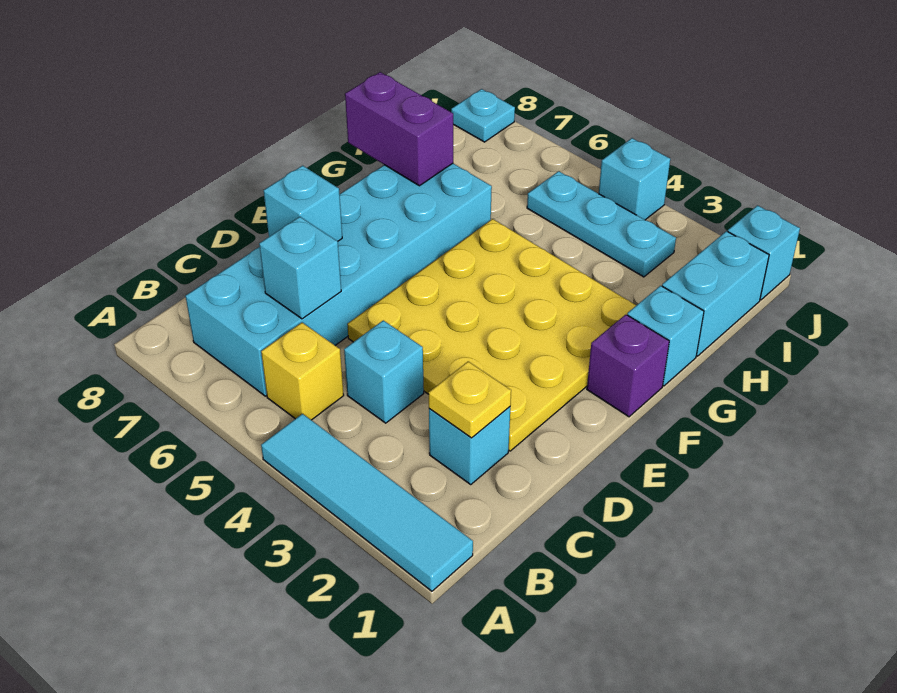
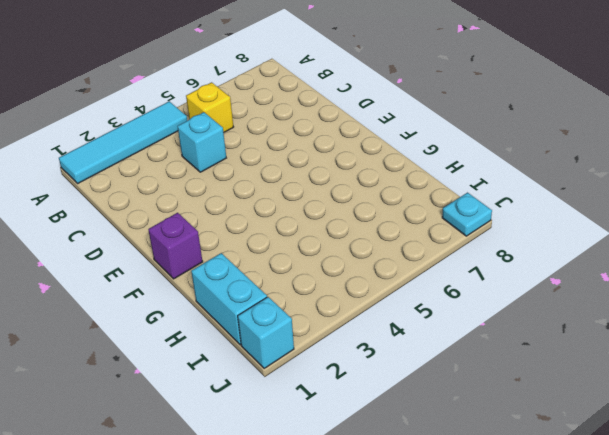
none -> cyan 2x6 brick [186,164,492,396]
none -> cyan 1x1 brick [429,407,510,484]
none -> yellow 4x4 plate [347,219,636,451]

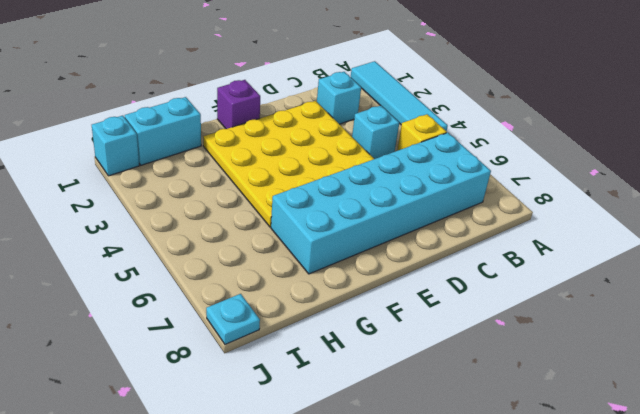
none -> cyan 1x1 brick [627,286,704,386]
none -> cyan 1x3 plate [527,171,676,277]
none -> cyan 1x1 brick [599,138,670,220]

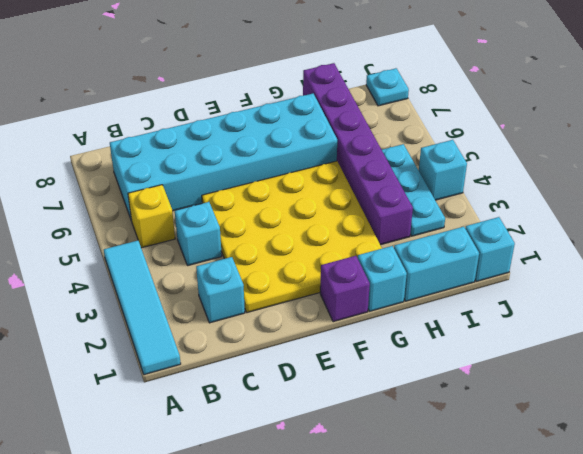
purple 1x6 brick [303,63,413,245] -> none
none -> yellow 1x1 plate [429,361,511,438]
none -> cyan 1x1 brick [259,217,341,319]
none -> cyan 1x1 brick [264,166,342,241]

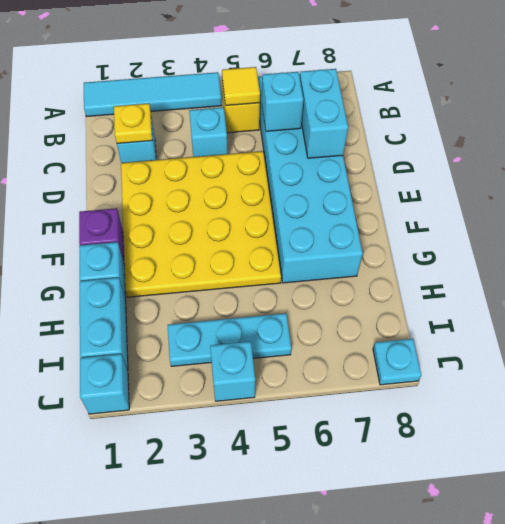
yellow 1x1 tile [222,67,260,106] -> none
cyan 1x2 brick [300,69,348,158] -> cyan 1x1 brick [264,166,342,241]
none -> purple 1x2 brick [345,72,453,186]

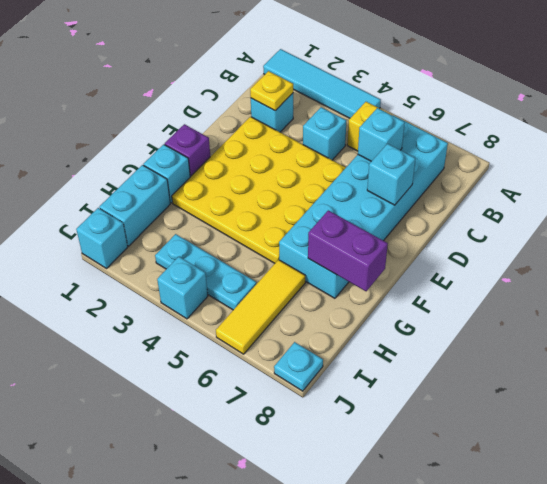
yellow 1x3 tile [216,260,305,354] -> none

